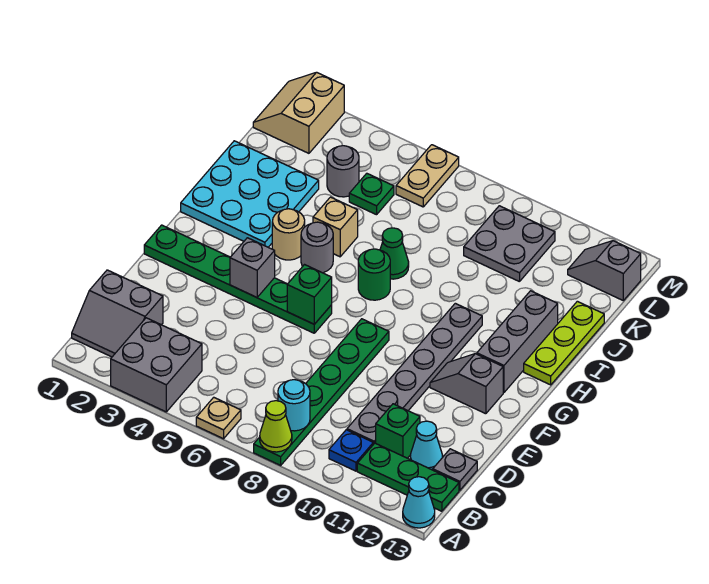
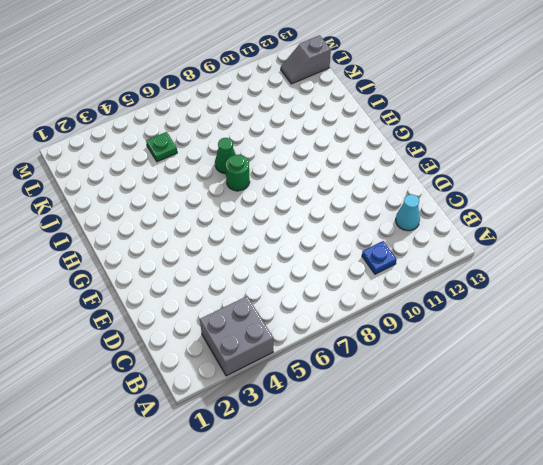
none -> tan 1x1 plate [196,397,241,439]
none -> green 1x6 plate [254,319,389,465]
none -> cyan 1x1 cone [403,477,435,528]
none -> grey 2x2 slope [72,270,163,357]

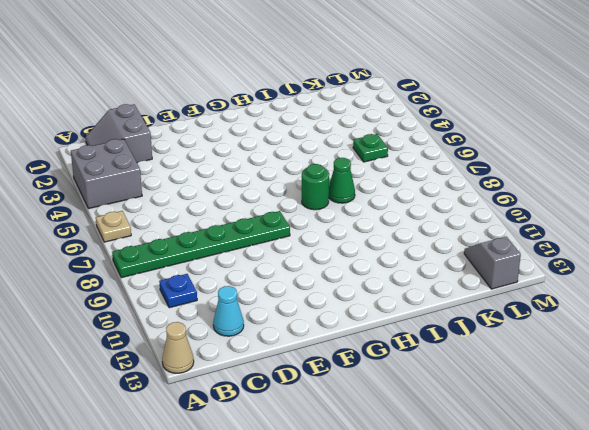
tan 1x1 cone [162,322,194,373] -> cyan 1x1 cone [403,477,435,528]
none -> green 1x3 plate [357,443,459,511]
none -> grey 1x6 plate [347,303,482,444]
none -> green 1x1 brick [376,404,420,458]
none -> grey 1x1 plate [433,449,477,490]

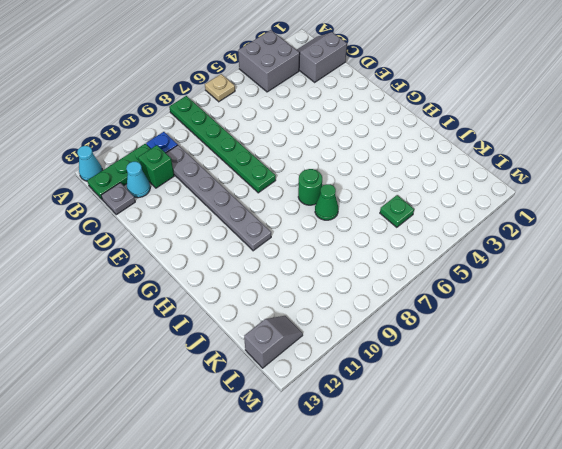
none -> green 1x6 plate [144,225,332,333]
none -> grey 1x2 slope [430,354,503,414]
none -> grey 1x3 brick [477,291,558,393]
none -> cyan 3x3 plate [181,141,319,247]

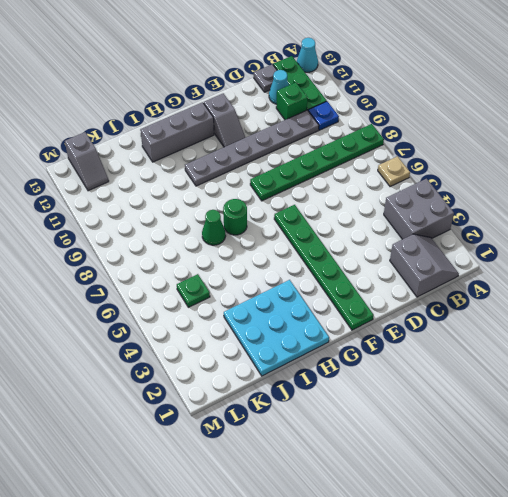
none -> tan 1x1 round brick [272,209,305,260]
none -> grey 1x1 round brick [301,222,333,273]
none -> lime 1x3 plate [524,301,604,385]
none -> tan 1x1 brick [313,197,358,257]

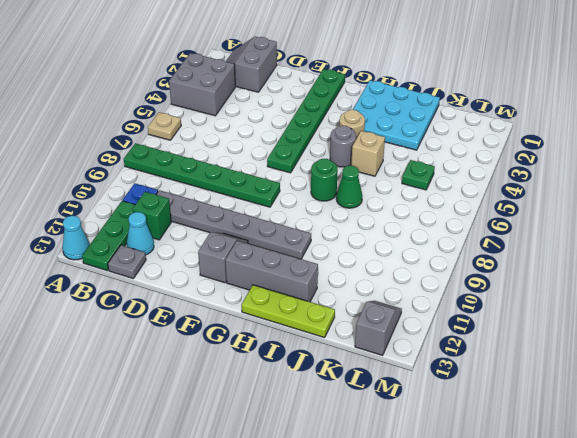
none -> grey 1x1 round brick [327,146,359,197]
none -> grey 2x2 plate [464,206,555,282]
none -> tan 2x2 slope [253,72,344,153]
none -> tan 1x2 plate [396,145,459,207]

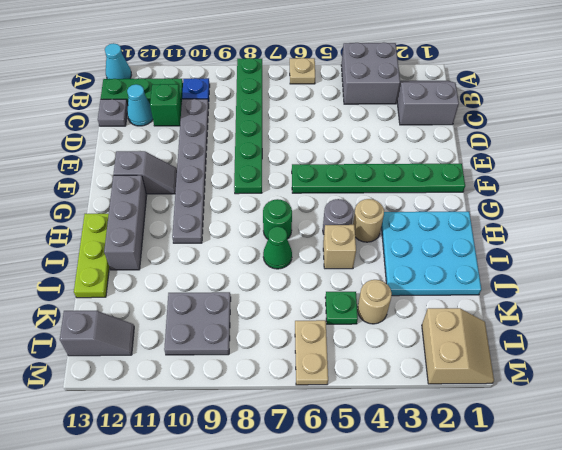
tan 1x1 round brick [357,280,392,324] -> grey 1x1 round brick [327,146,359,197]
none -> lime 1x1 cone [260,401,292,452]
none -> cyan 1x1 round brick [278,380,310,431]
none -> grey 1x1 brick [230,238,275,297]
none -> green 1x1 brick [287,265,332,324]

